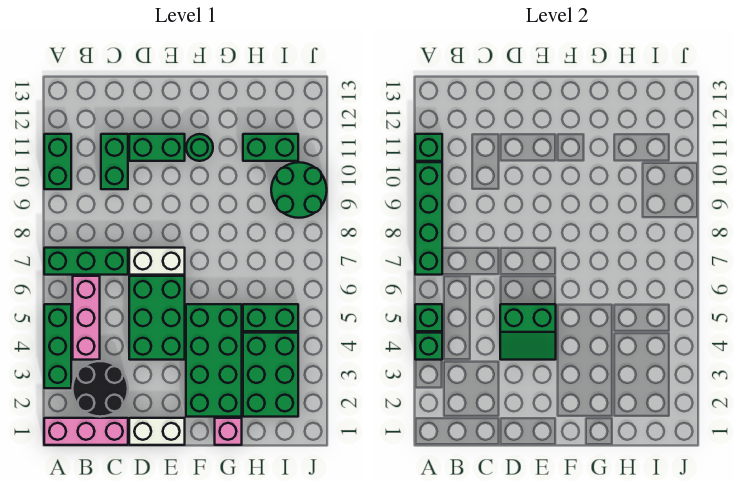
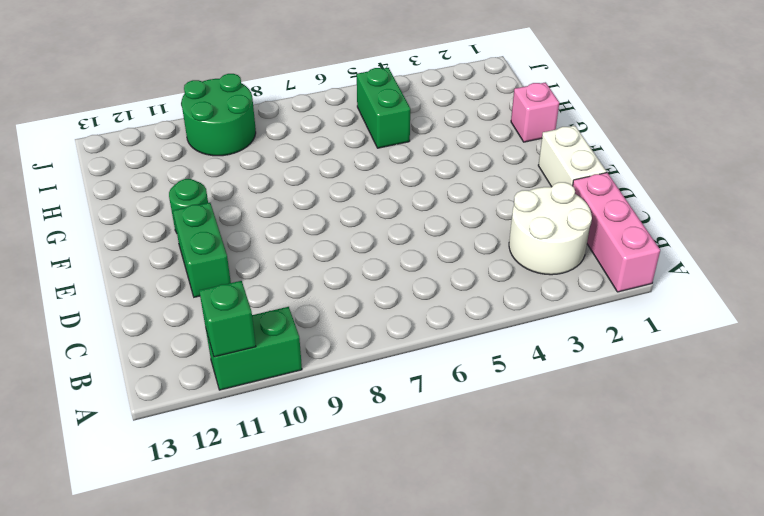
white 2x2 round brick [509,182,592,275] -> black 2x2 round brick [73,361,128,417]
none -> green 1x3 brick [44,304,71,388]
none -> green 1x3 brick [44,248,128,275]
none -> pink 1x3 brick [73,276,100,360]

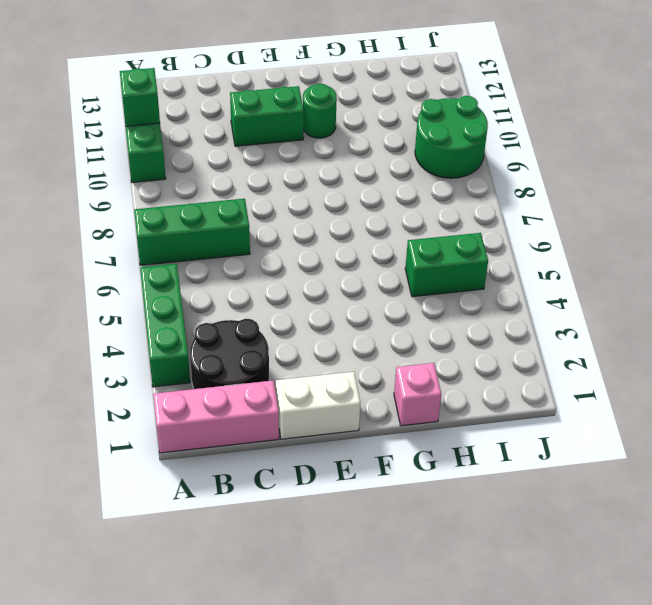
none -> pink 1x3 brick [73,276,100,360]
none -> green 1x2 brick [101,134,128,189]
none -> green 2x3 brick [129,276,185,360]

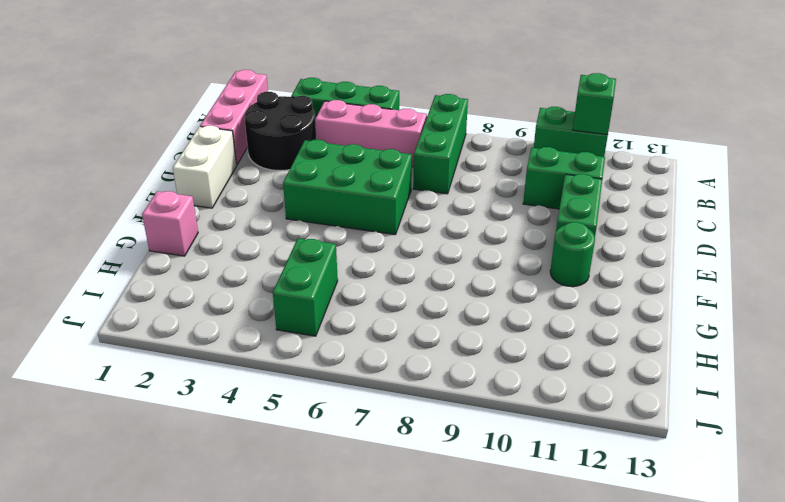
none -> white 1x2 brick [129,248,185,275]
none -> green 2x4 brick [186,304,242,417]
none -> green 2x3 brick [243,333,298,417]

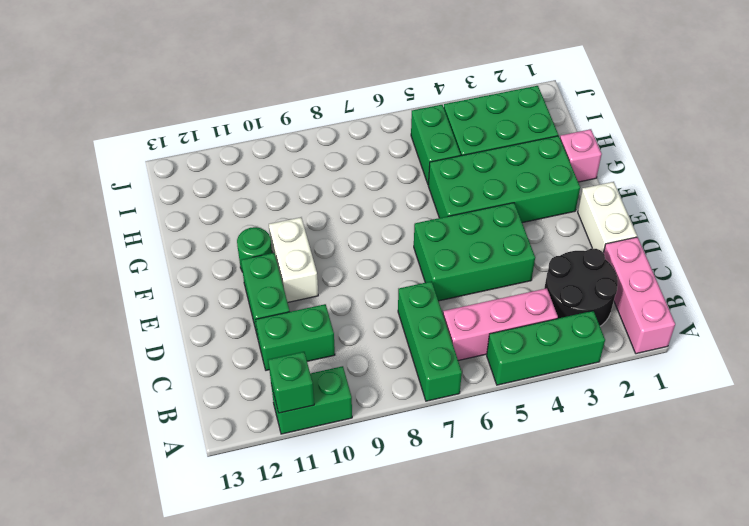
white 1x2 brick [269,217,318,303] -> white 1x2 brick moved to [129,248,185,275]
none -> green 1x2 brick [243,134,298,161]
none -> green 2x2 round brick [271,162,327,218]
none -> green 1x1 brick [415,333,442,360]

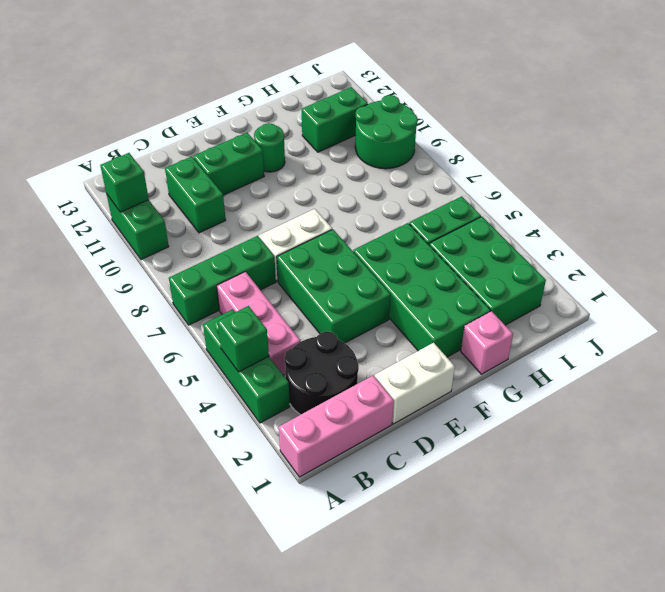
none -> green 1x1 brick [415,304,442,331]
none -> green 1x4 brick [415,162,442,275]
none -> green 2x2 slope [500,304,556,360]

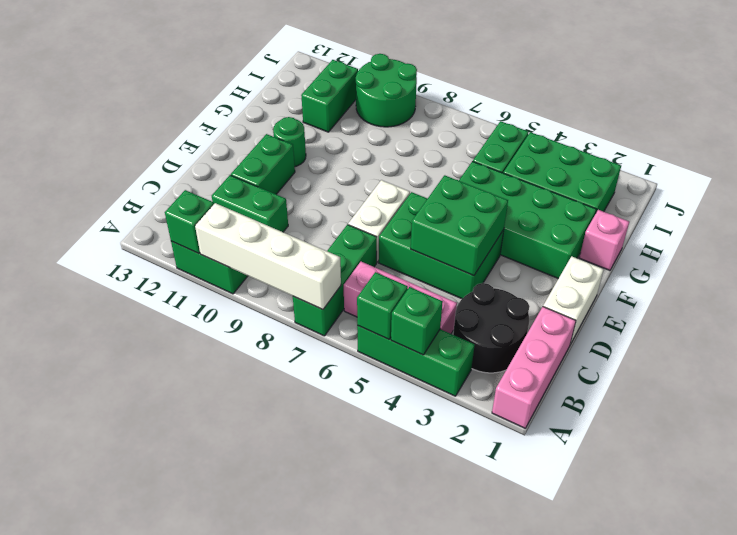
white 1x4 brick [195,203,341,310] -> green 1x4 brick [415,162,442,275]
green 2x2 brick [411,175,508,276] -> green 2x2 slope [500,304,556,360]

